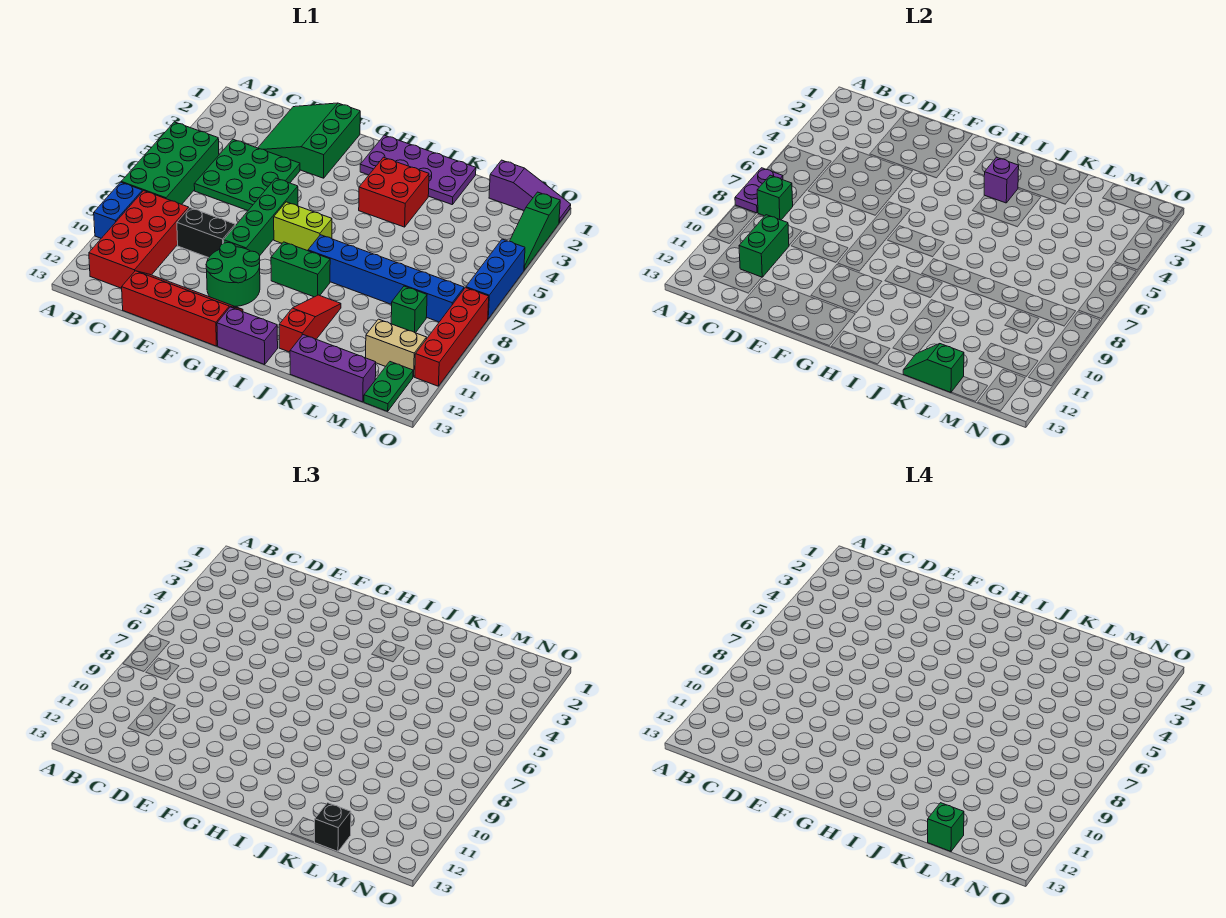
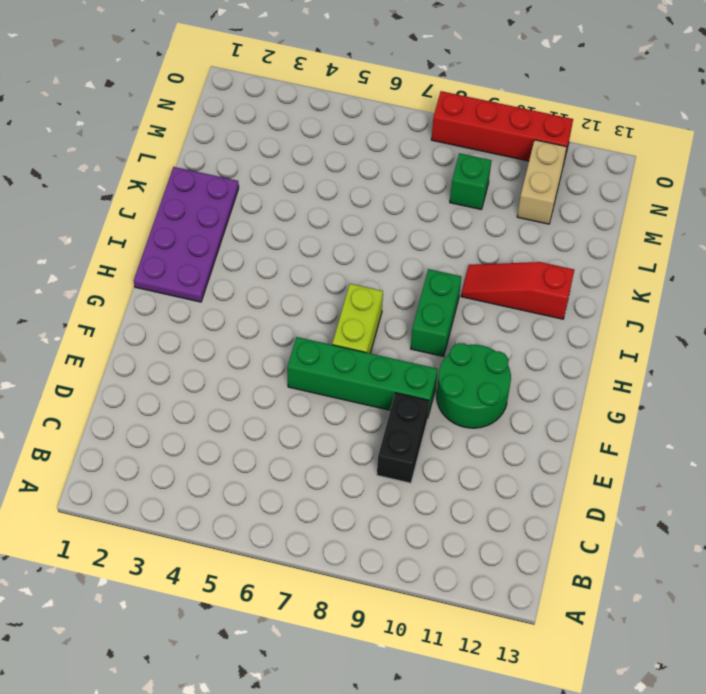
none -> green 2x4 brick [122,122,219,204]
none -> blue 1x2 brick [94,182,143,238]
none -> red 2x4 brick [89,191,189,288]
none -> green 3x3 plate [194,139,300,210]

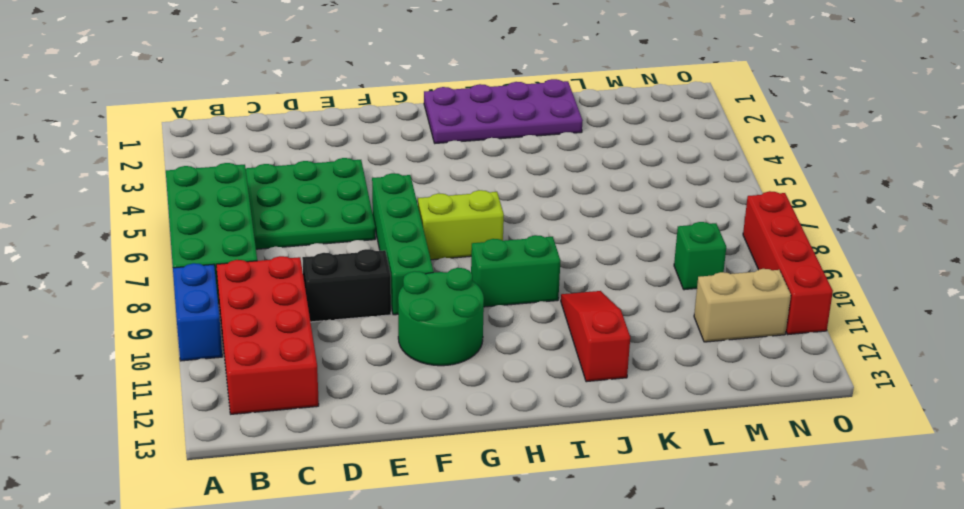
none -> green 3x3 slope [258,103,360,178]
none -> red 2x4 slope [122,271,243,346]
none -> purple 1x2 brick [217,307,278,364]
none -> red 2x2 brick [359,157,429,227]

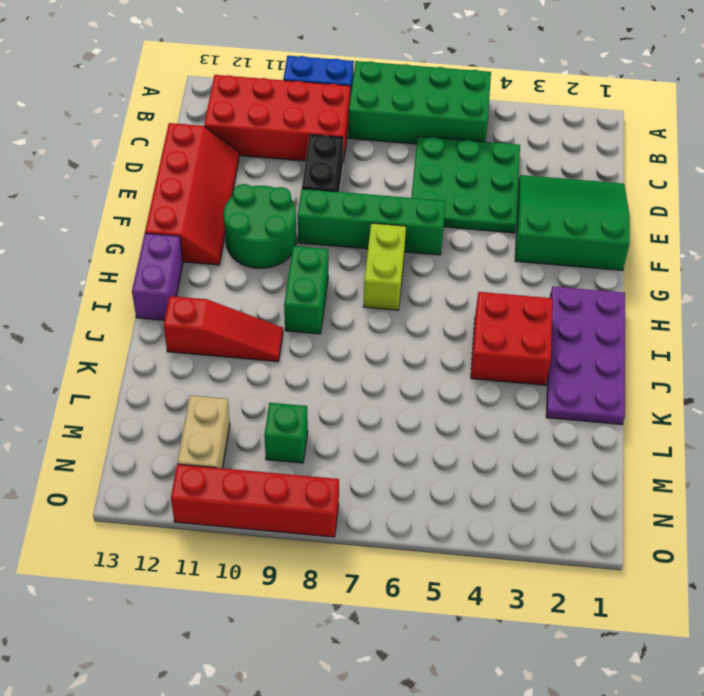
none -> blue 1x6 brick [308,235,464,322]
none -> purple 1x3 brick [290,335,376,402]
none -> purple 1x3 slope [489,160,571,223]
none -> green 1x2 plate [364,362,413,411]

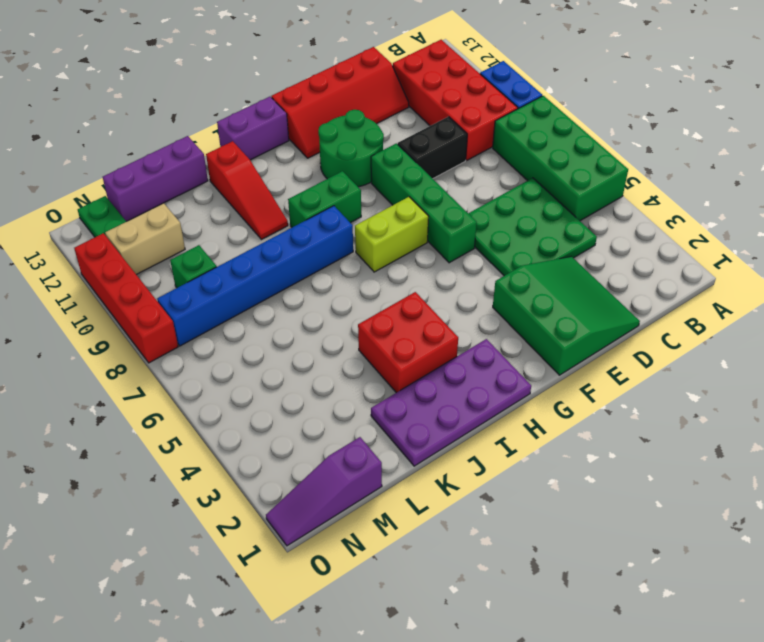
none -> green 1x3 slope [510,192,560,270]
none -> blue 1x3 brick [466,239,525,319]
none -> purple 1x2 plate [735,168,783,213]
none -> green 1x1 brick [757,175,793,220]

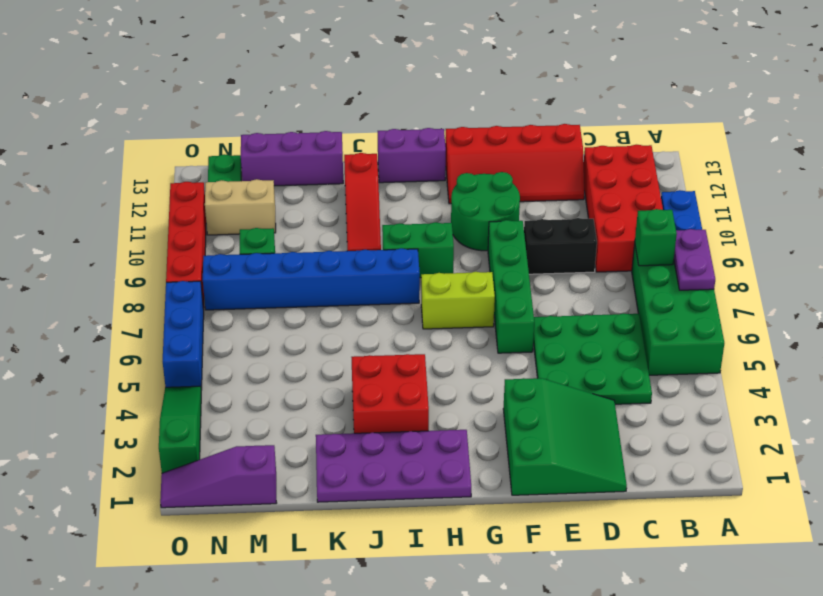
none -> green 1x2 brick [739,215,789,277]
none -> purple 1x1 brick [984,157,1019,203]
none -> green 1x2 slope [903,344,964,392]
none -> black 1x1 brick [315,803,351,851]

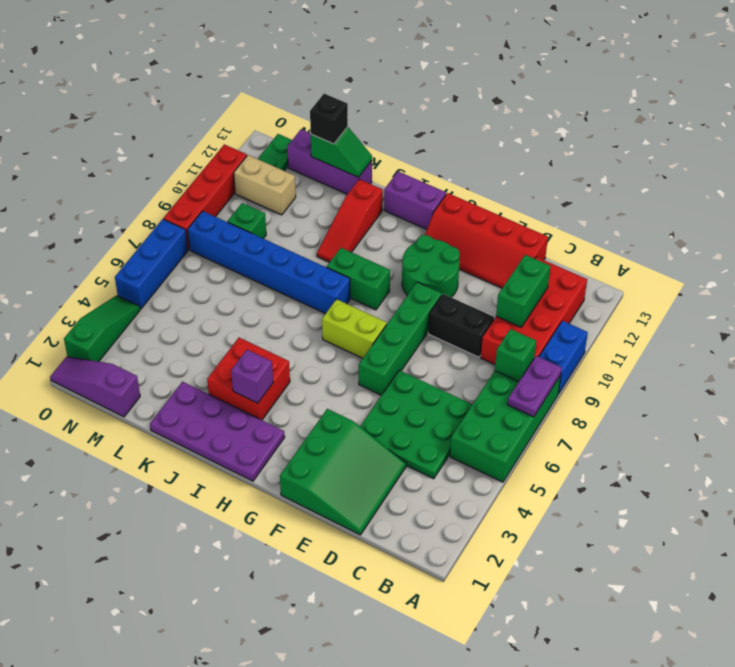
none -> green 1x1 brick [928,803,964,851]

